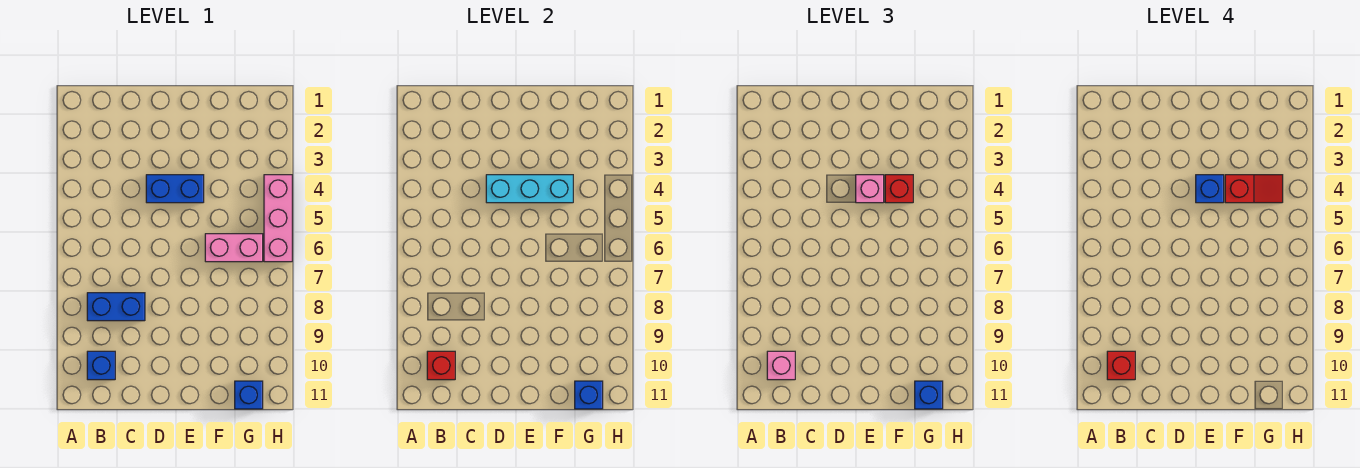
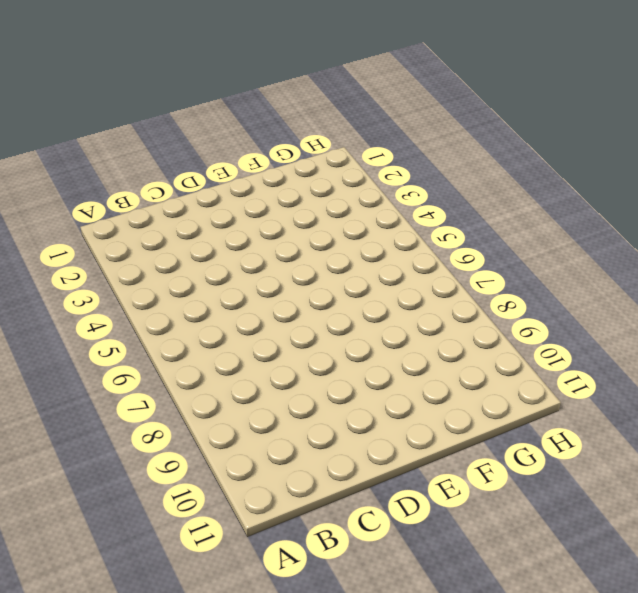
none -> blue 1x2 brick [87,293,145,321]
none -> blue 1x1 brick [87,351,115,380]
none -> blue 1x2 brick [146,175,204,203]

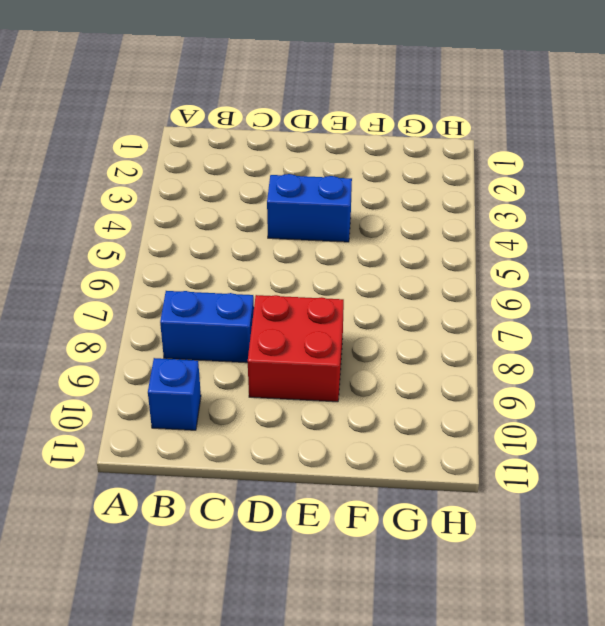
red 2x2 brick [248,295,344,402] -> none
none -> pink 1x2 brick [205,234,263,262]
none -> blue 1x1 brick [235,381,263,409]
none -> pink 1x3 brick [264,175,292,262]

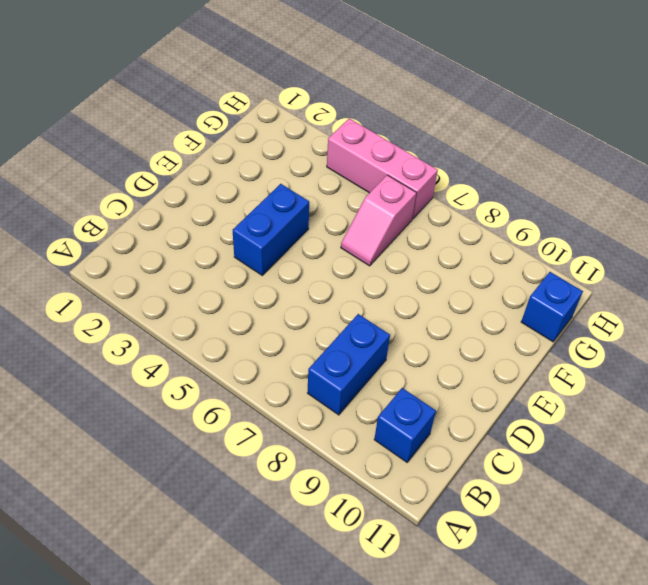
pink 1x2 slope [341,175,417,266] -> pink 1x2 brick [205,234,263,262]
none -> red 1x1 brick [427,351,455,380]
none -> cyan 1x3 brick [486,175,573,203]
none -> blue 1x1 brick [575,381,603,409]

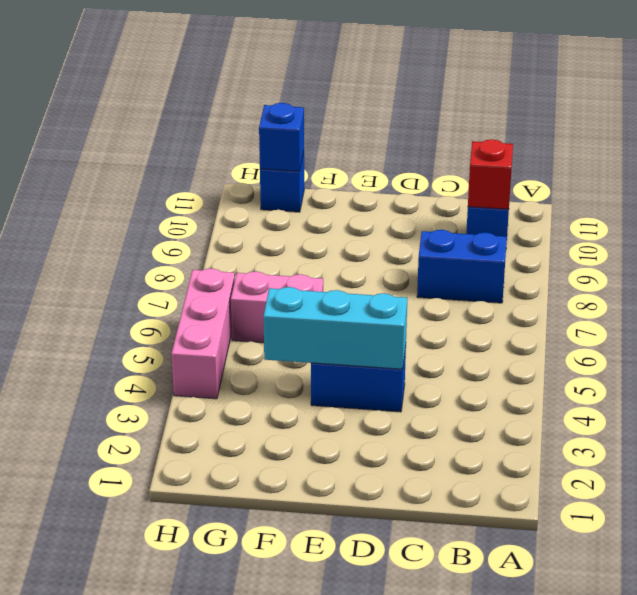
none -> pink 1x1 brick [767,351,795,380]
none -> pink 1x1 brick [856,175,884,203]
none -> red 1x1 brick [885,175,913,203]

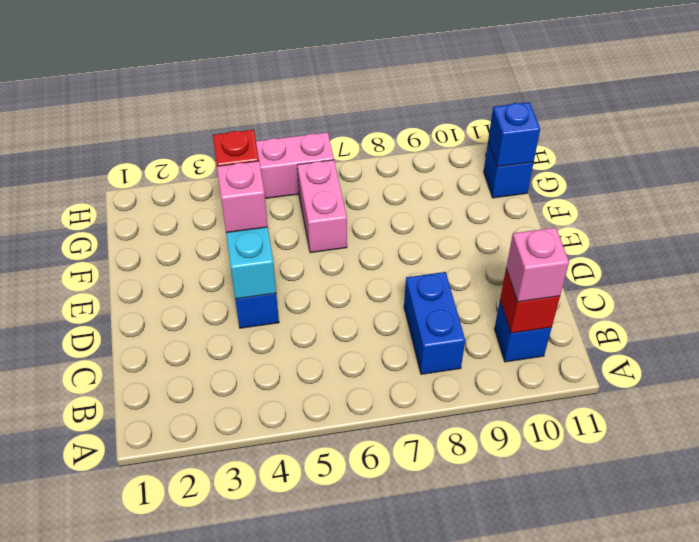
none -> blue 1x1 brick [915,381,943,409]
none -> red 1x1 brick [1107,351,1135,380]
none -> blue 1x1 brick [1196,175,1224,203]

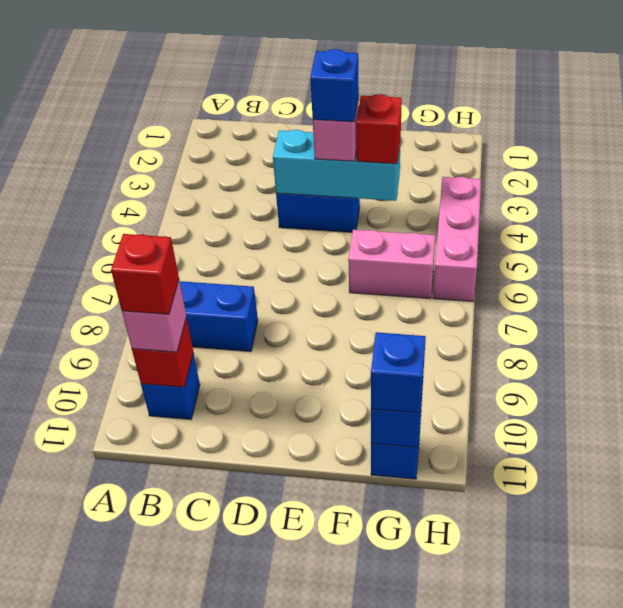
none -> red 1x2 slope [1225,175,1283,203]

